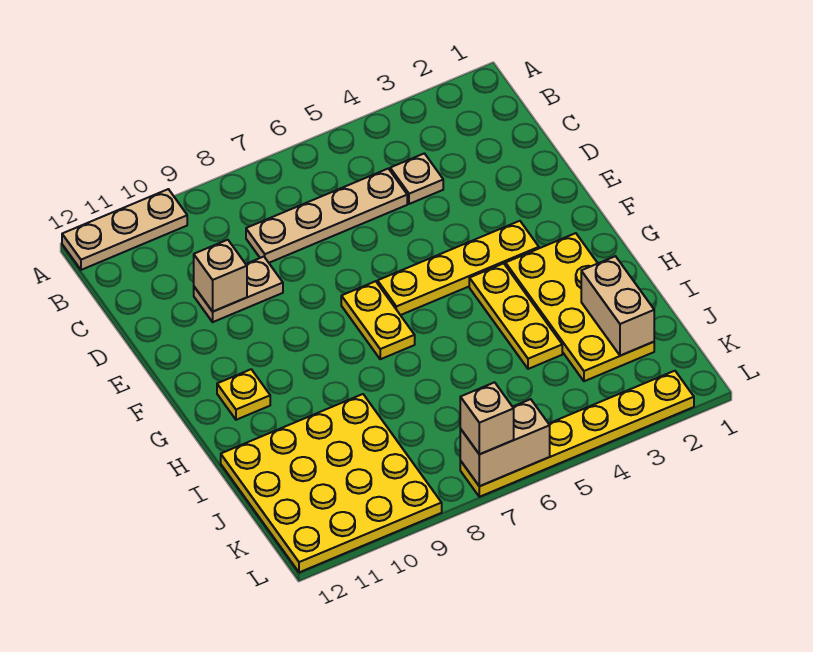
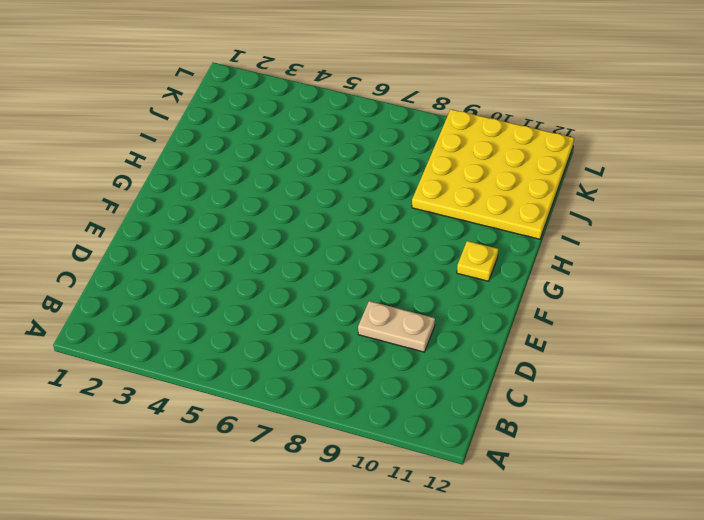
none -> tan 1x3 plate [62,189,187,270]
none -> tan 1x1 plate [390,153,443,204]
none -> tan 1x4 plate [246,169,407,263]

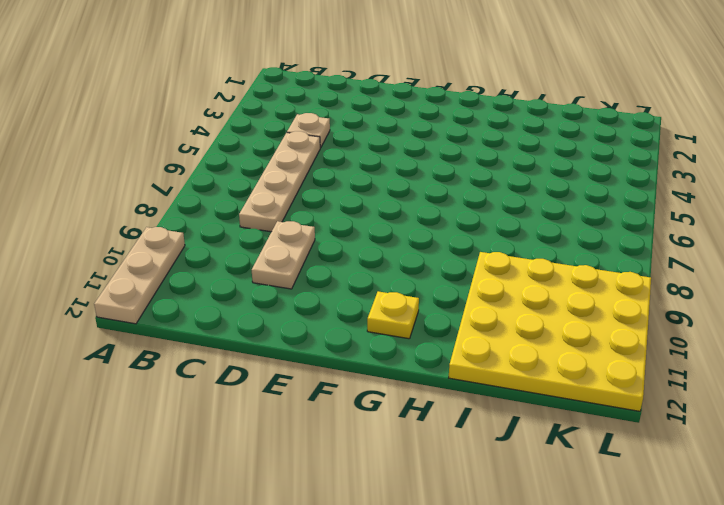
none -> yellow 1x4 plate [378,221,539,315]
none -> yellow 1x2 plate [341,281,415,359]
none -> yellow 2x4 plate [506,233,654,381]

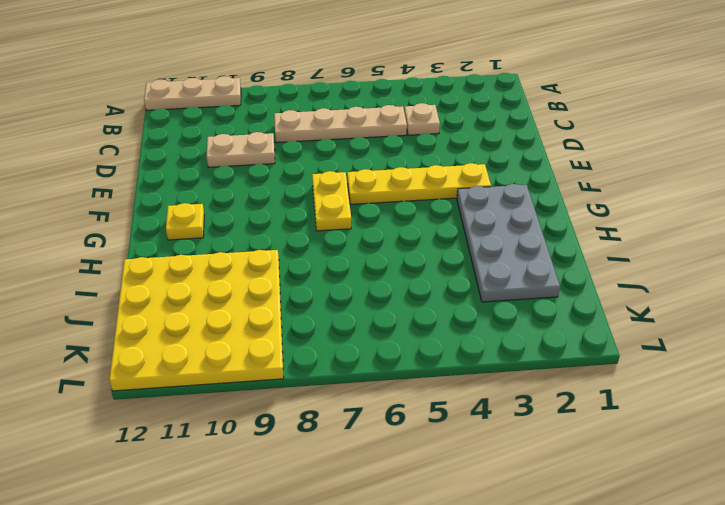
grey 2x4 plate [457,184,560,302] -> yellow 2x4 plate [506,233,654,381]
none -> yellow 1x3 plate [469,263,562,369]
none -> yellow 1x6 plate [460,371,694,497]
none -> tan 1x1 brick [194,240,247,312]

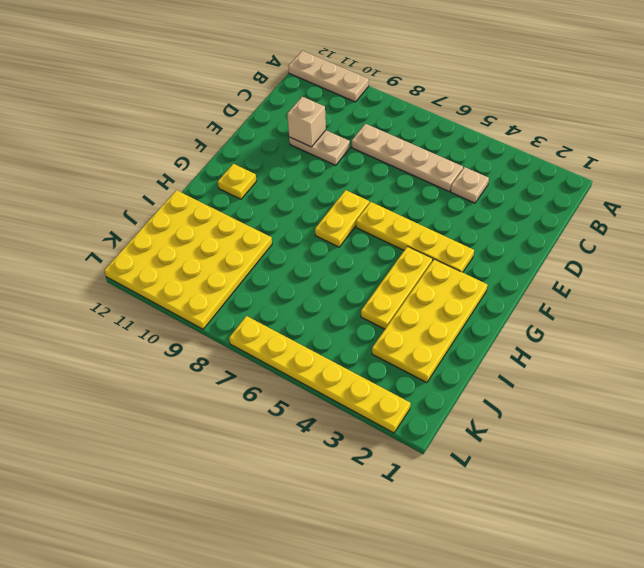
none -> tan 1x2 brick [581,256,654,356]
none -> tan 1x2 brick [460,399,550,486]
none -> tan 1x1 brick [460,382,514,454]

